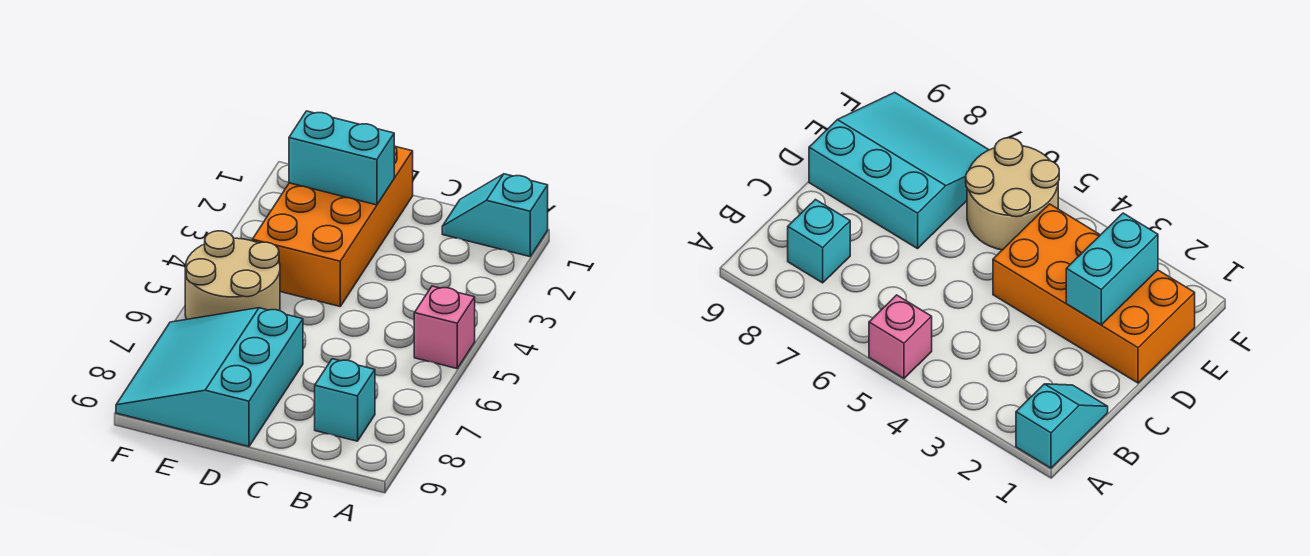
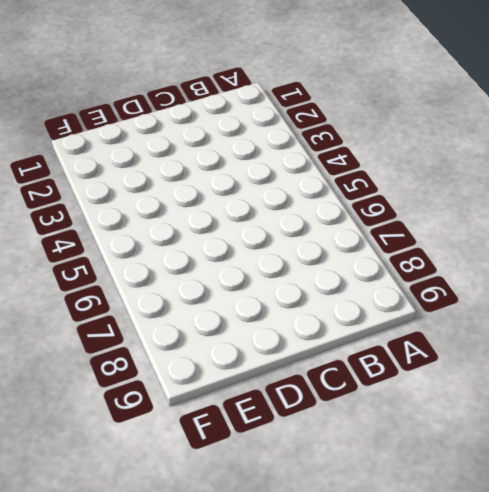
none -> cyan 1x2 slope [442,174,548,257]
none -> pink 1x1 brick [414,286,475,369]

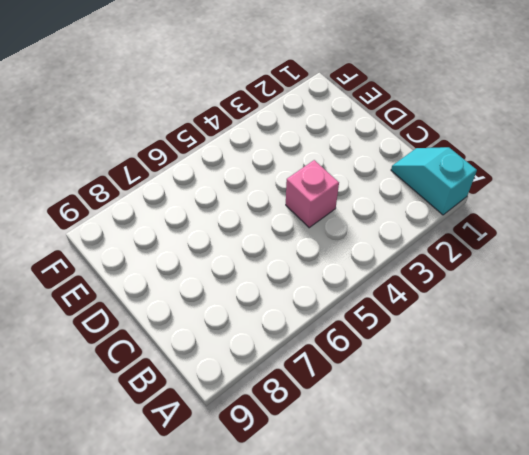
pink 1x1 brick [286,160,339,228] -> pink 1x1 brick moved to [414,286,475,369]
none -> cyan 1x1 brick [315,359,375,441]
none -> orange 2x4 brick [252,146,413,307]

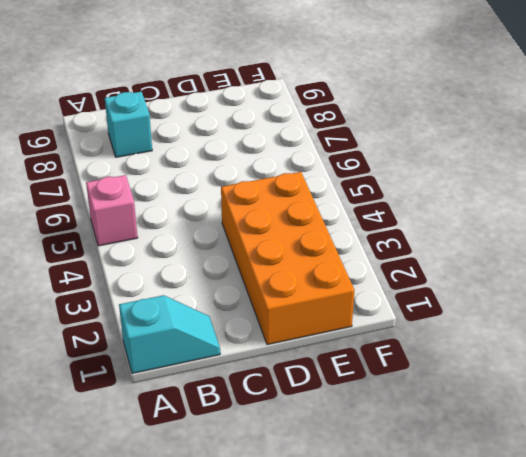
none -> cyan 3x3 slope [116,308,303,447]
none -> tan 2x2 round brick [185,231,280,319]

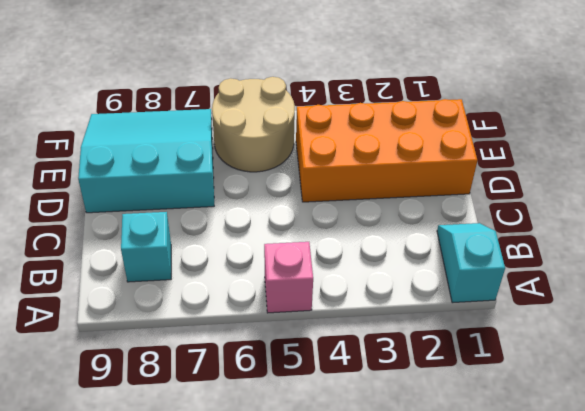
none -> cyan 1x2 brick [289,111,394,205]

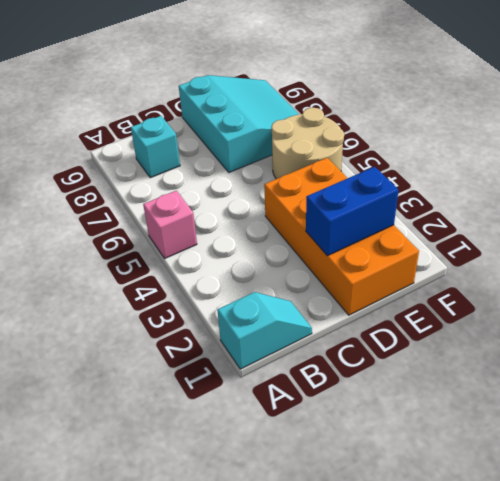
blue 1x2 brick [306,167,398,256] -> cyan 1x2 brick [289,111,394,205]

